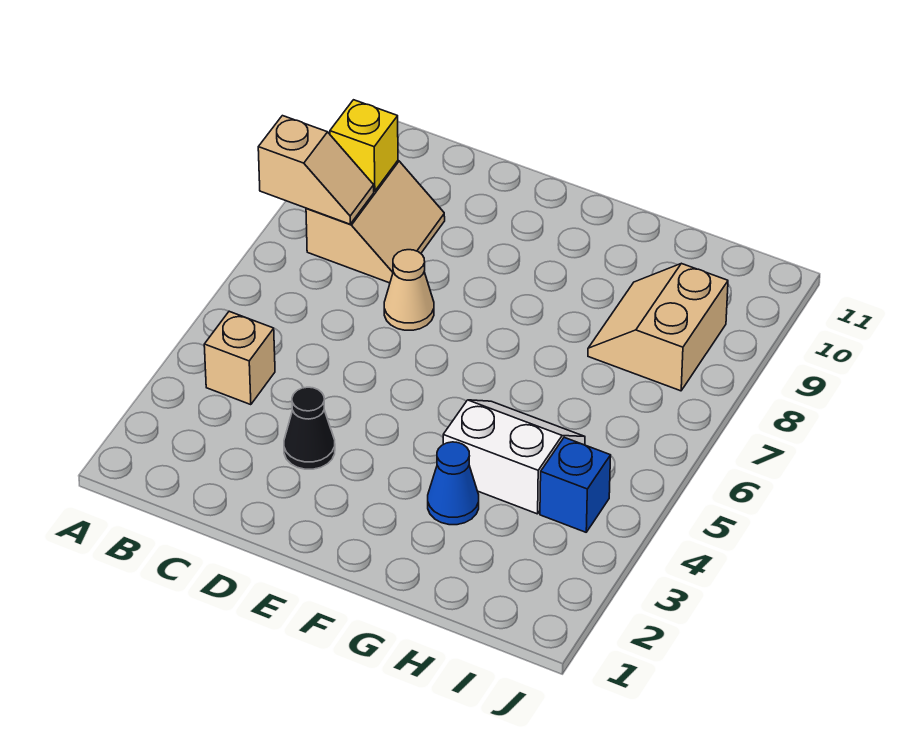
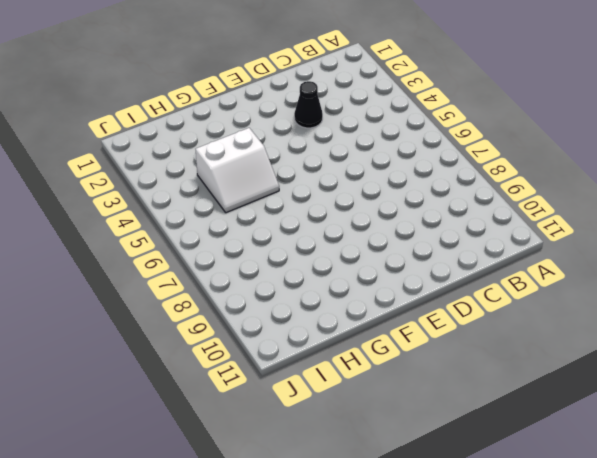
none -> tan 1x1 brick [204,311,275,405]
none -> tan 2x2 slope [306,161,445,283]

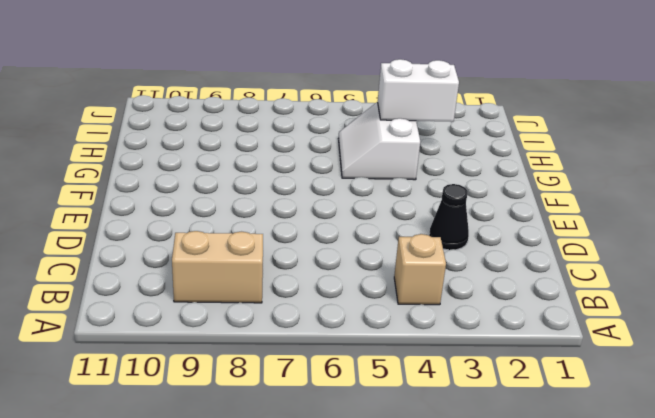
white 1x2 brick [378,59,459,122] -> none
none -> tan 1x1 cone [384,250,434,330]
none -> blue 1x1 cone [428,442,479,525]

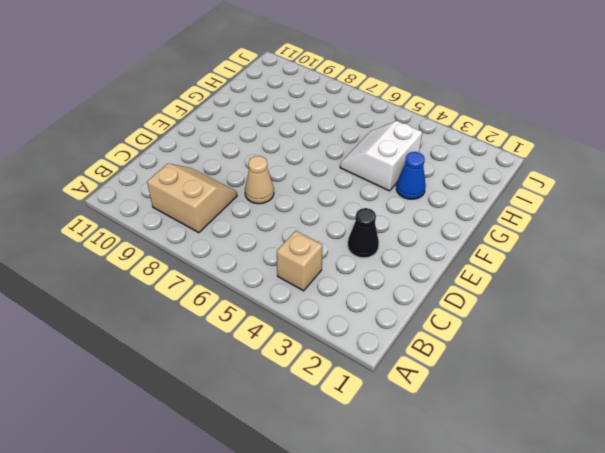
none -> tan 2x2 slope [588,263,728,391]
none -> blue 1x1 brick [540,437,611,532]

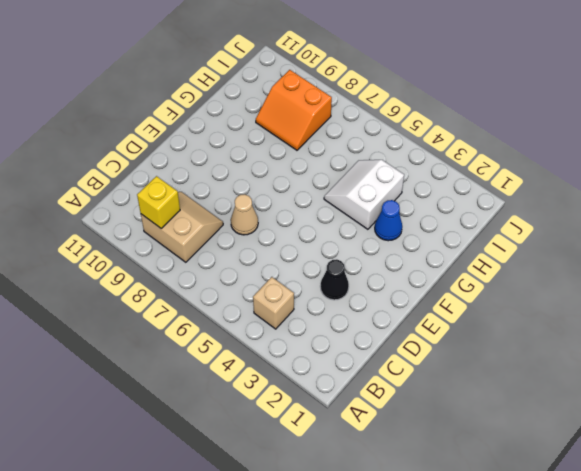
orange 2x2 slope [256,70,332,150] -> tan 2x2 slope [588,263,728,391]
none -> blue 1x1 brick [540,437,611,532]
none -> tan 1x2 slope [258,116,374,224]

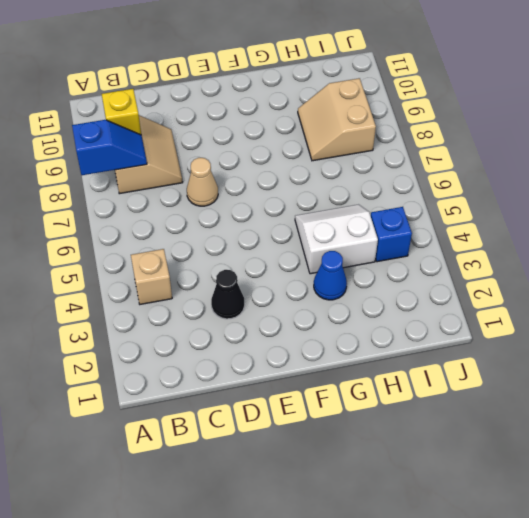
blue 1x2 slope [72,120,147,175] -> tan 1x2 slope [258,116,374,224]

